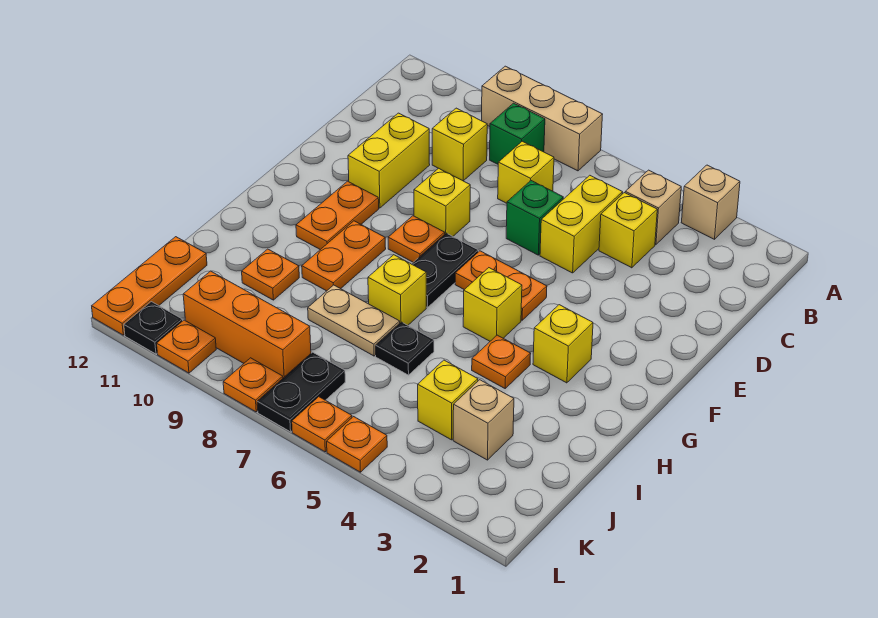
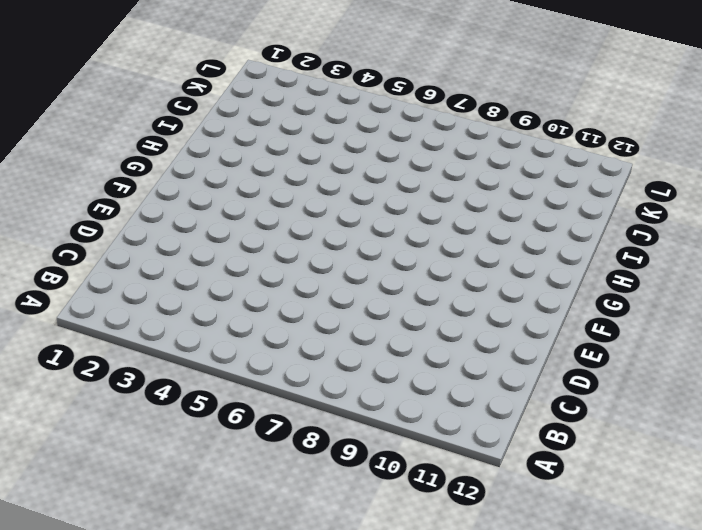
none -> tan 1x1 brick [681,165,740,239]
none -> tan 1x3 brick [482,66,603,171]
none -> tan 1x1 brick [625,170,681,245]
none -> green 1x1 brick [490,103,545,164]

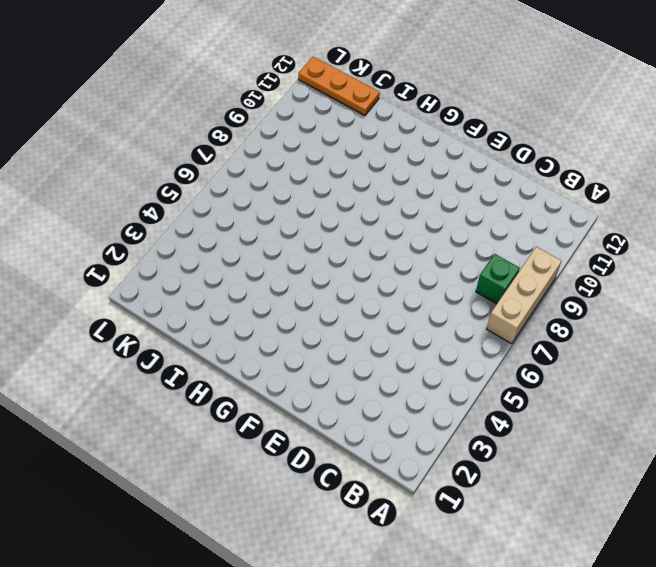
none -> tan 1x1 brick [681,165,740,239]
none -> tan 1x1 brick [625,170,681,245]
none -> yellow 1x1 brick [599,193,657,268]
none -> yellow 1x2 brick [540,175,623,273]

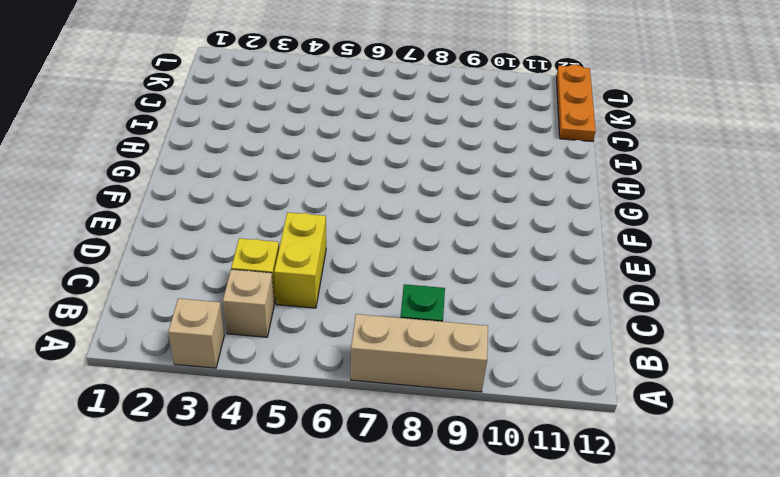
none -> yellow 1x1 brick [498,141,554,203]
none -> yellow 1x1 brick [432,108,487,181]
none -> green 1x1 brick [506,181,563,255]
none -> yellow 1x2 brick [348,113,430,208]

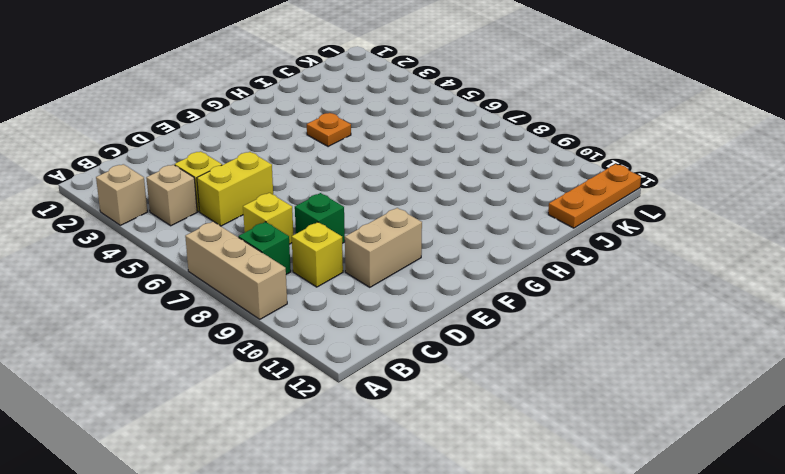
green 1x1 brick [295,193,345,243] -> green 1x1 brick moved to [506,181,563,255]
tan 1x2 brick [345,208,422,287] -> yellow 1x2 brick [348,113,430,208]
none -> yellow 1x1 brick [414,168,470,236]
none -> orange 1x2 plate [455,251,547,320]
none -> black 1x2 plate [412,233,478,307]
none -> orange 1x1 plate [388,216,445,262]

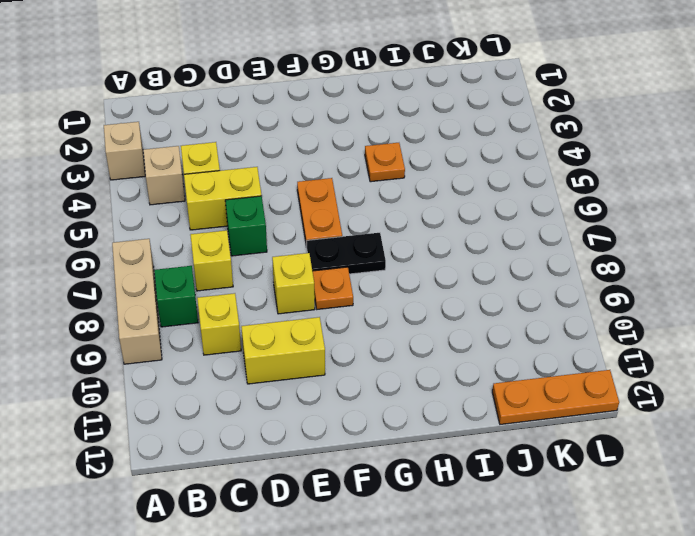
none -> orange 1x2 plate [296,181,379,250]
none -> yellow 1x1 brick [533,305,593,383]
none -> yellow 1x1 brick [463,268,522,341]
none -> orange 1x2 plate [302,221,386,291]

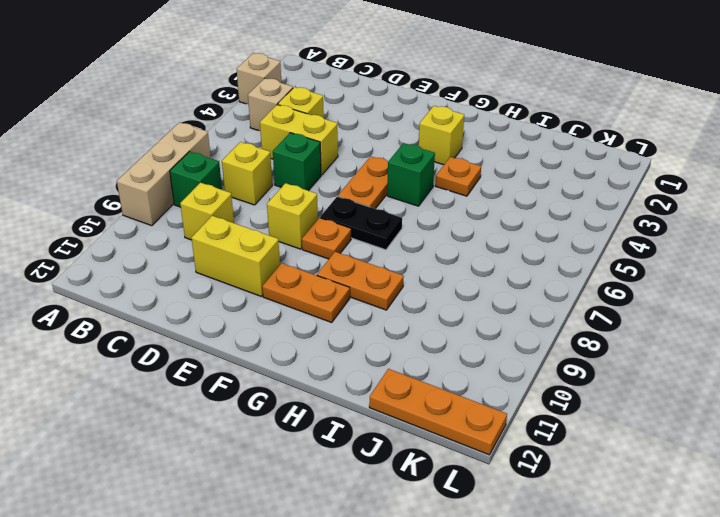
green 1x1 brick [387,143,435,206] -> yellow 1x1 brick [463,268,522,341]
none -> yellow 1x1 brick [368,255,426,325]
none -> black 1x1 plate [376,322,434,375]
none -> tan 1x2 plate [308,285,400,356]
none -> orange 1x1 plate [242,249,299,300]

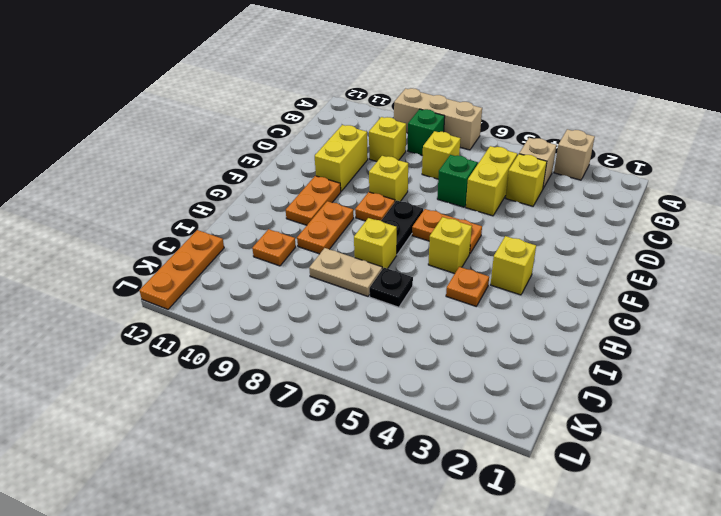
none -> tan 1x1 brick [453,380,514,460]
none -> yellow 1x1 brick [418,360,478,440]
none -> black 1x2 plate [257,352,345,432]
none -> orange 1x3 brick [183,271,311,378]

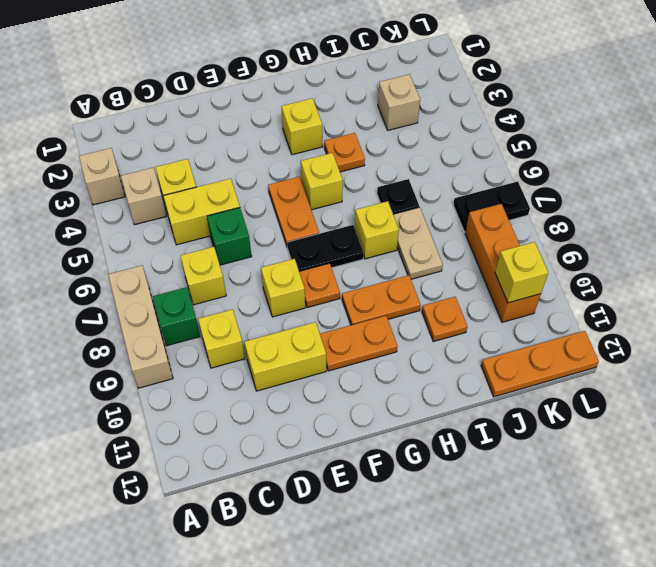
yellow 1x1 brick [495,242,548,303] -> yellow 1x1 brick moved to [418,360,478,440]
none -> orange 1x1 plate [327,417,387,472]
none -> orange 1x1 plate [292,397,352,452]
none -> orange 1x1 plate [223,358,283,412]
none -> orange 1x1 plate [157,320,216,373]

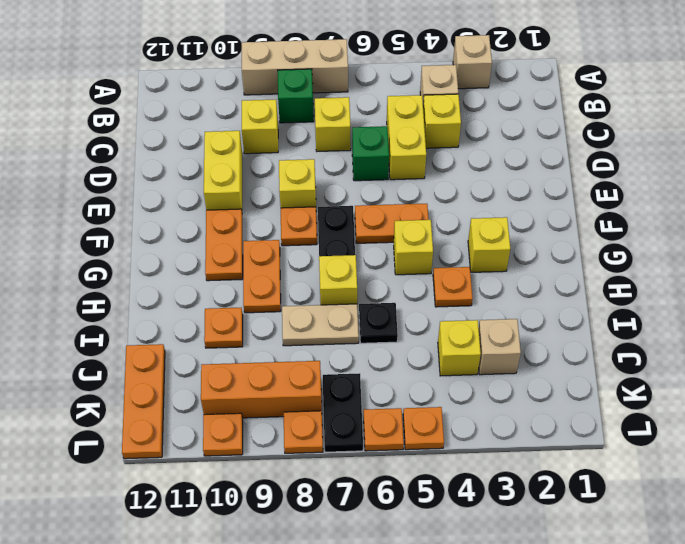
none -> black 1x1 plate [124,302,183,354]

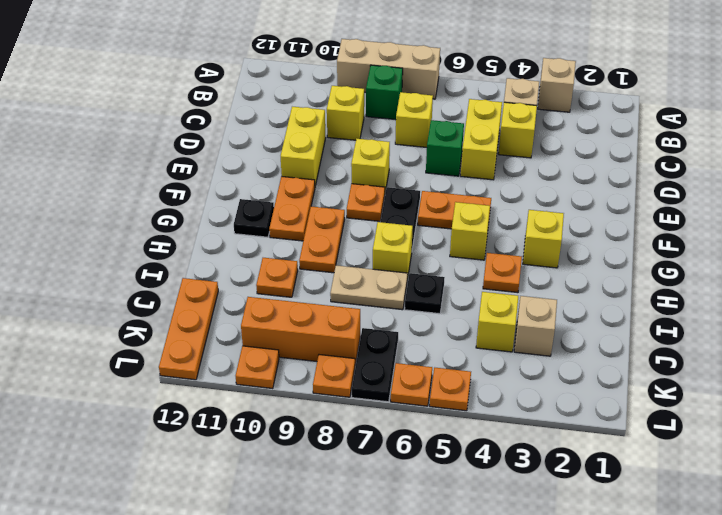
black 1x1 plate [234,199,274,237] -> black 1x1 plate moved to [124,302,183,354]

